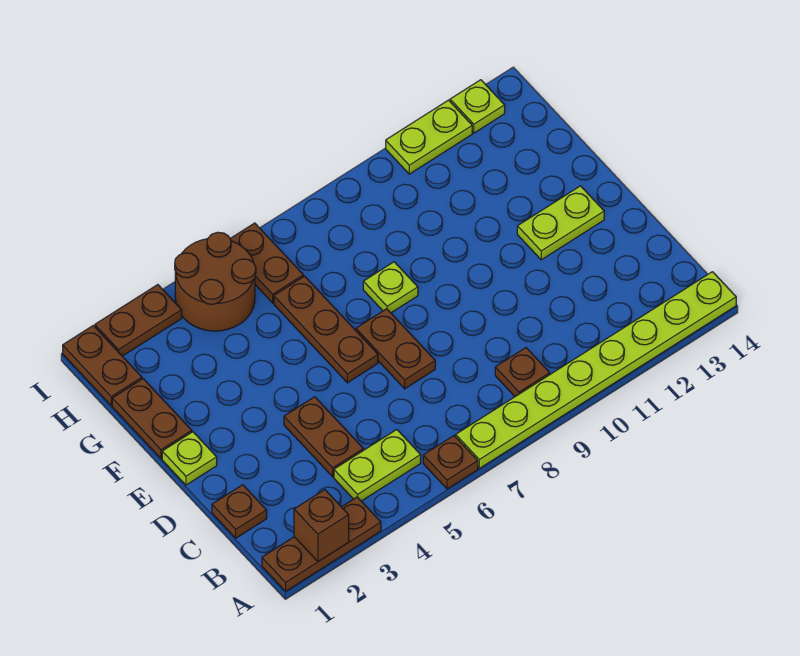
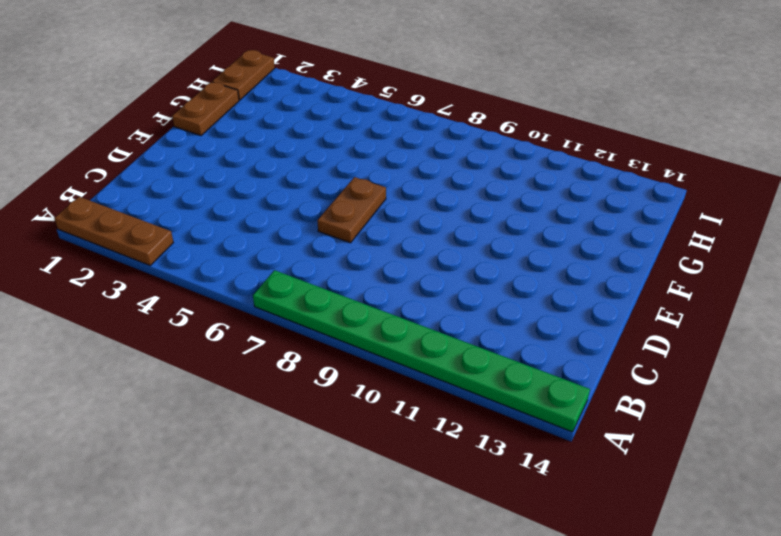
green 1x8 plate [253,270,590,432] -> lime 1x8 plate [456,272,736,468]
none -> brown 1x1 plate [423,436,478,489]
none -> lime 1x2 plate [334,430,421,501]
none -> brown 1x1 plate [495,348,550,396]

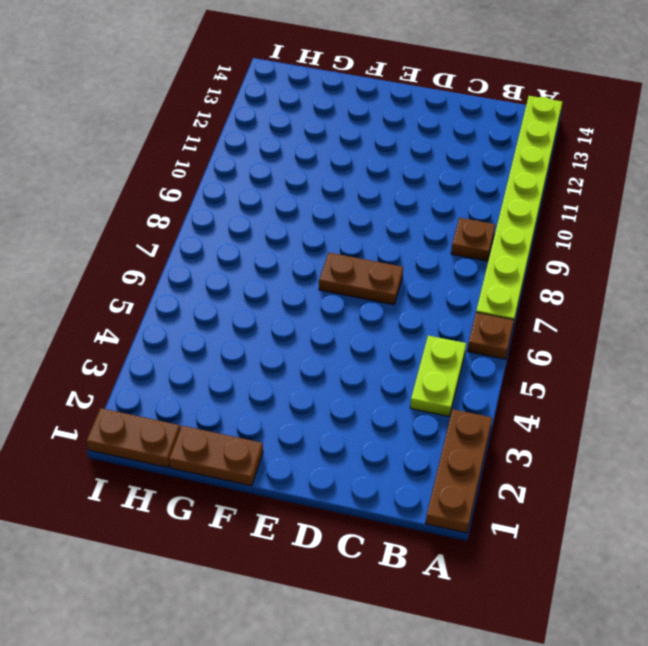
none -> brown 1x1 plate [212,485,267,538]
none -> brown 1x2 plate [284,397,363,477]
none -> lime 1x1 plate [162,432,217,485]

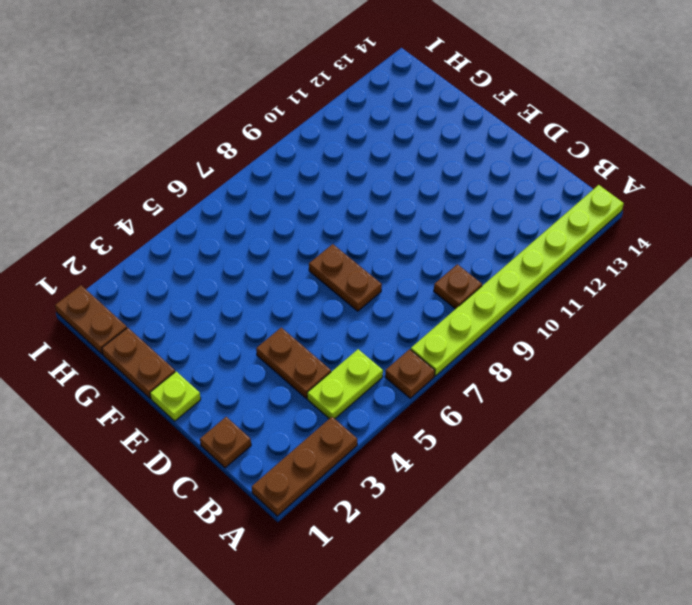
none -> brown 1x3 plate [274,276,378,383]
none -> lime 1x2 plate [517,186,604,260]
none -> lime 1x1 plate [363,262,418,313]

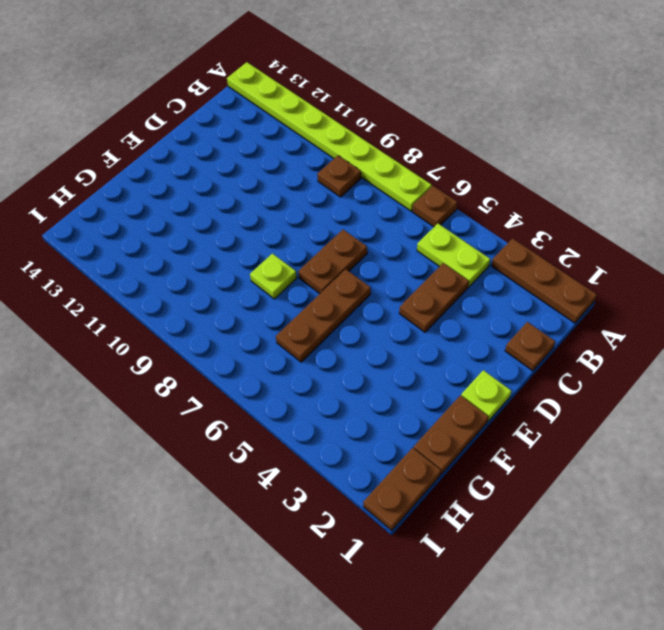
none -> lime 1x2 plate [517,186,604,260]
none -> brown 2x2 round brick [175,232,256,331]
none -> brown 1x2 plate [230,223,303,303]

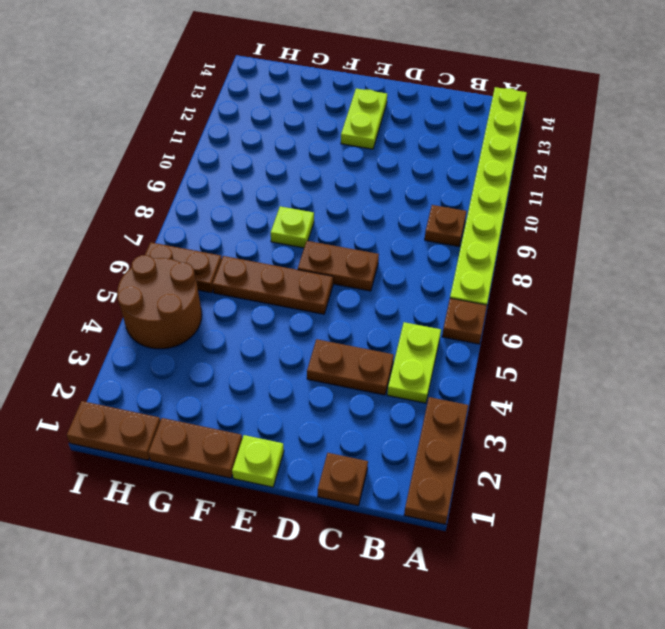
none -> brown 1x2 plate [95,285,182,356]
none -> lime 1x2 plate [386,100,472,174]
none -> lime 1x1 plate [450,80,505,133]

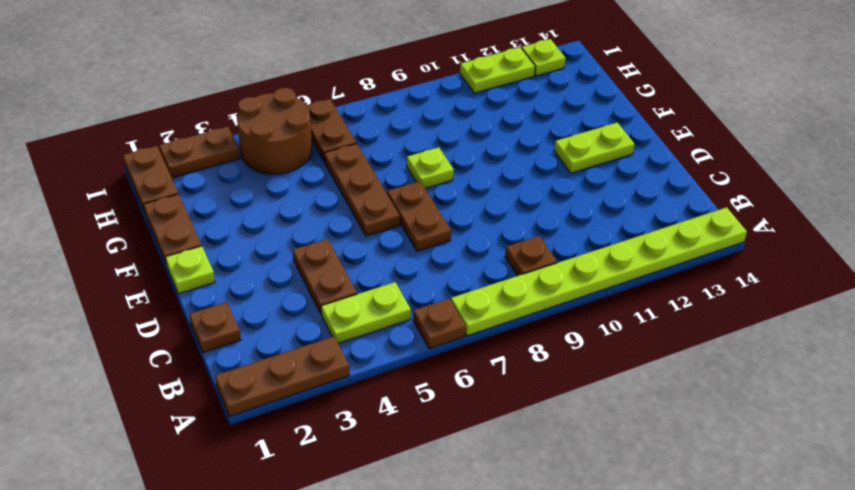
none -> brown 1x1 brick [294,490,349,562]

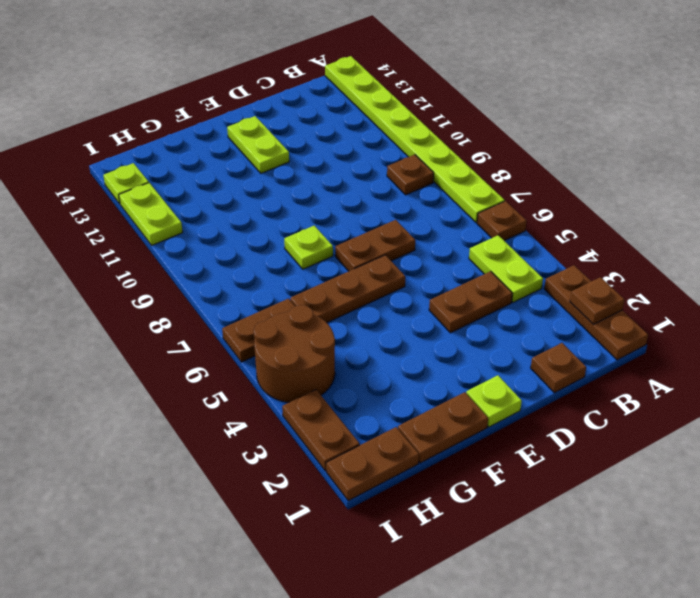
brown 1x1 plate [570,277,624,324] -> brown 1x1 brick [294,490,349,562]

